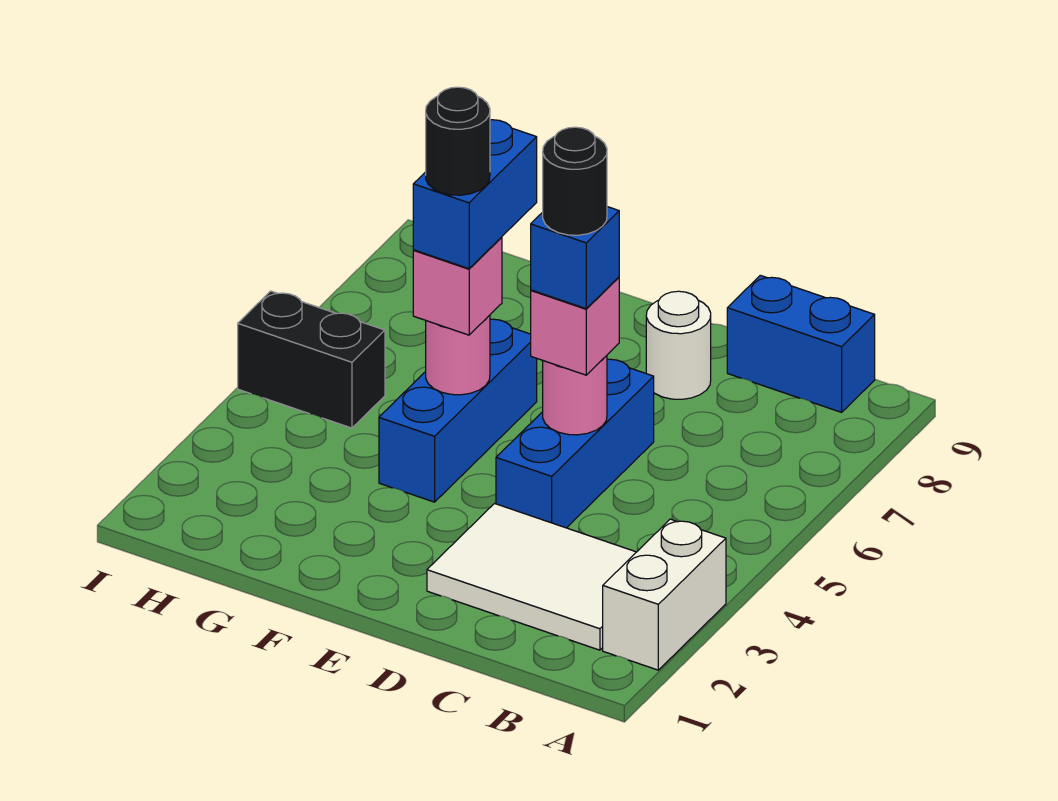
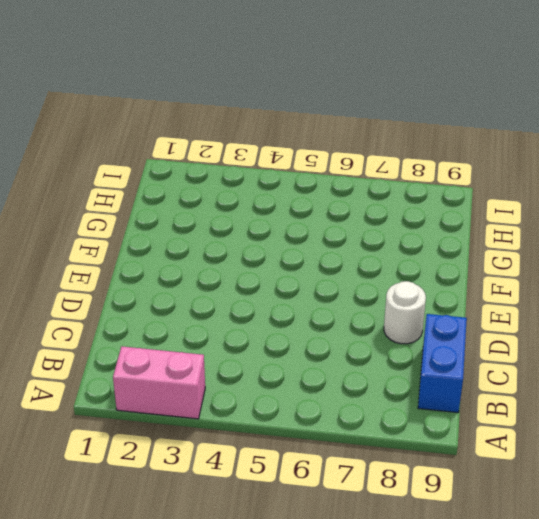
pink 1x2 brick [113,346,205,419] -> white 1x2 brick [603,519,726,670]
none -> white 2x3 tile [427,504,636,650]
none -> blue 1x3 brick [496,359,654,528]
none -> blue 1x3 brick [379,319,537,502]

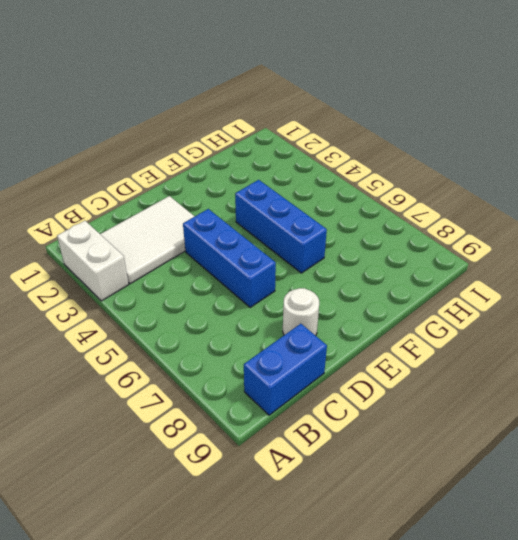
none -> black 1x2 brick [238,291,385,428]
none -> pink 1x1 round brick [543,356,607,435]
none -> pink 1x1 round brick [426,315,490,395]

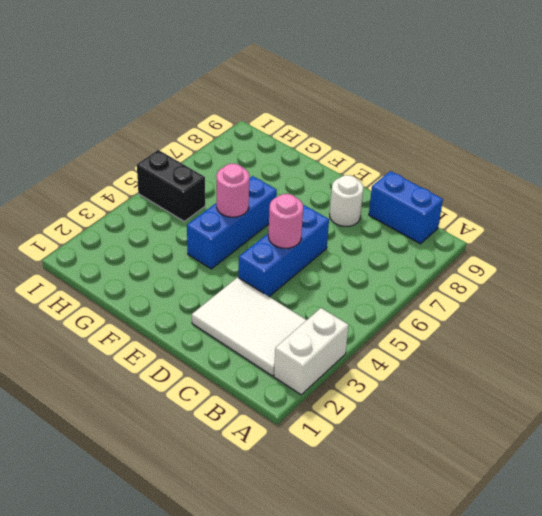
none -> pink 1x1 brick [531,277,619,375]
none -> pink 1x1 brick [413,237,502,335]
none -> blue 1x1 brick [531,207,619,309]

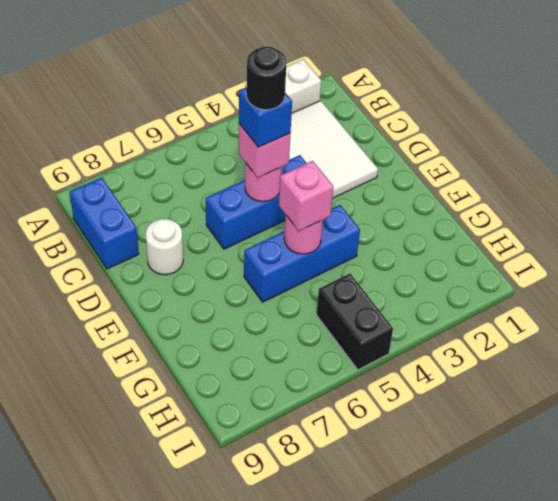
none -> blue 1x2 brick [413,120,537,269]
none -> black 1x1 round brick [426,87,490,195]

